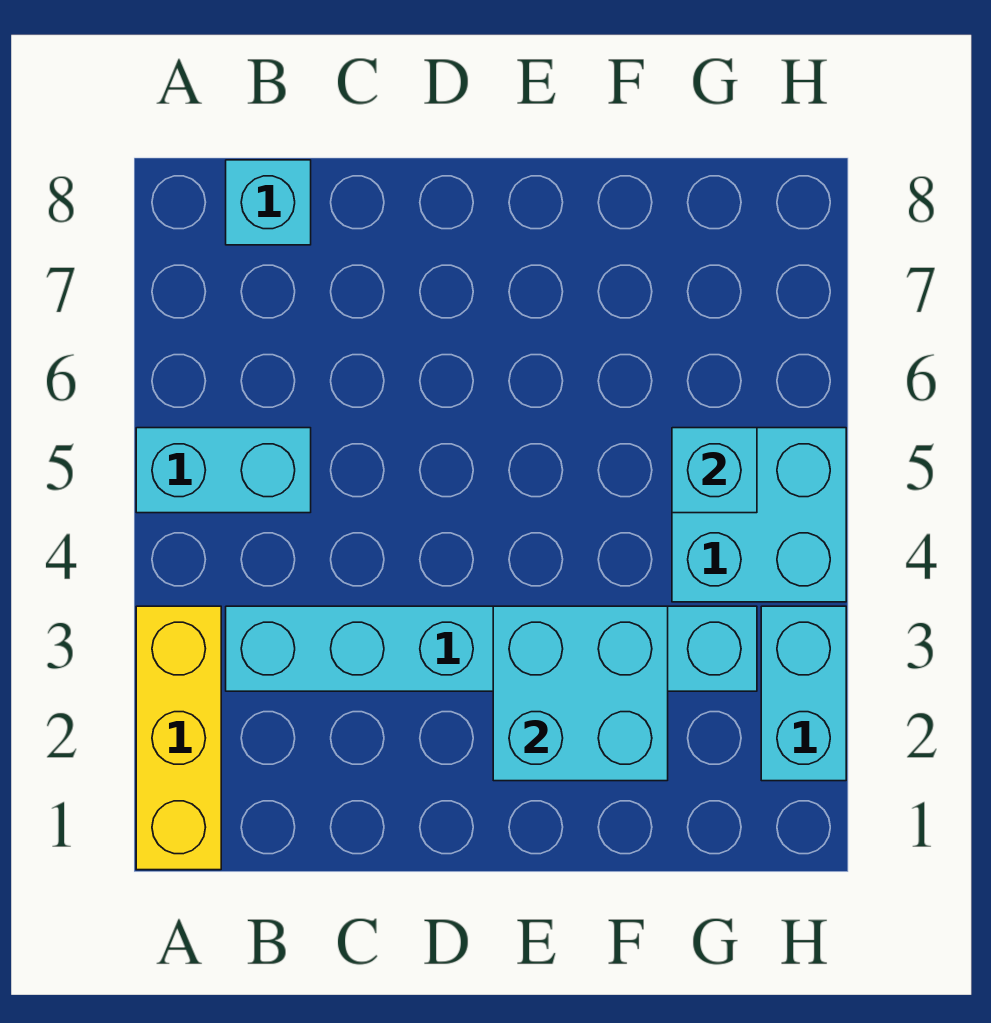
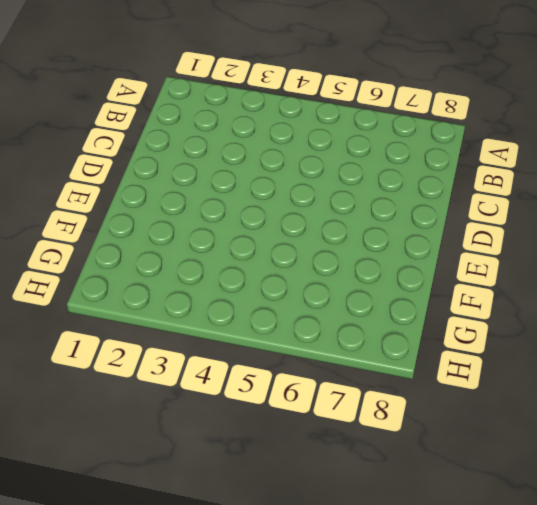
none -> yellow 1x3 brick [136,606,221,870]
none -> cyan 1x2 brick [136,428,311,513]

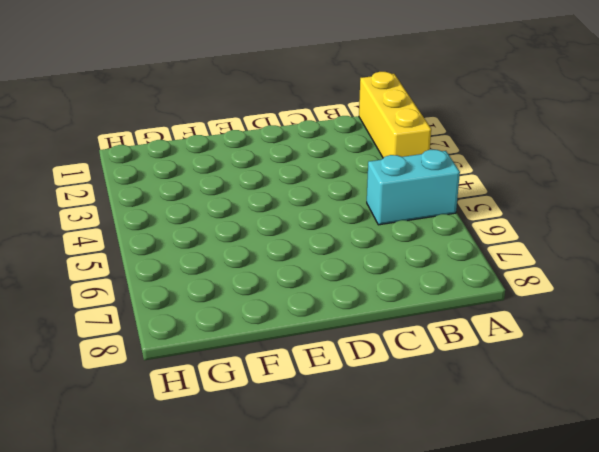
none -> cyan 1x6 brick [226,606,757,691]
none -> cyan 1x1 brick [226,160,311,245]

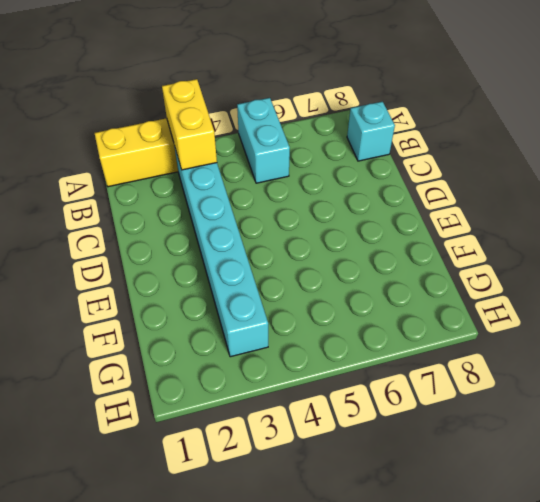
yellow 1x2 brick [162,79,217,170] -> none
none -> cyan 2x2 brick [672,428,846,602]
none -> cyan 1x2 brick [761,606,846,781]

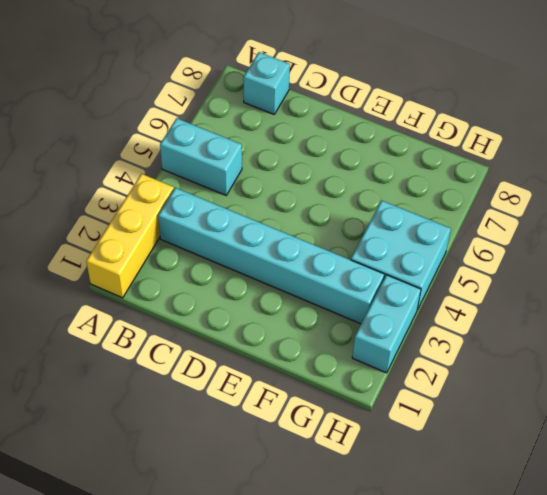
none -> cyan 2x2 brick [493,606,668,781]
none -> cyan 1x1 brick [672,428,757,513]

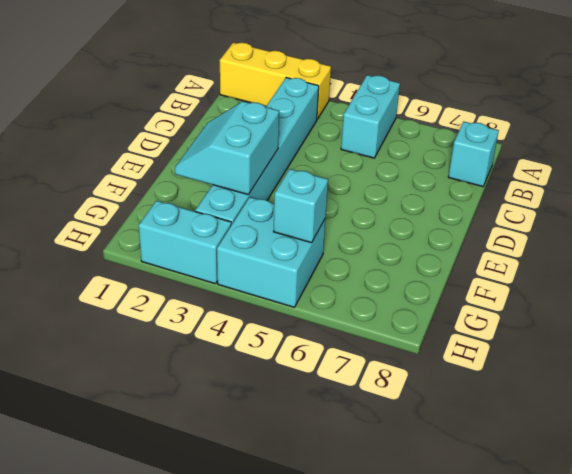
cyan 2x2 slope [175,101,279,195] -> cyan 2x2 brick [493,606,668,781]

